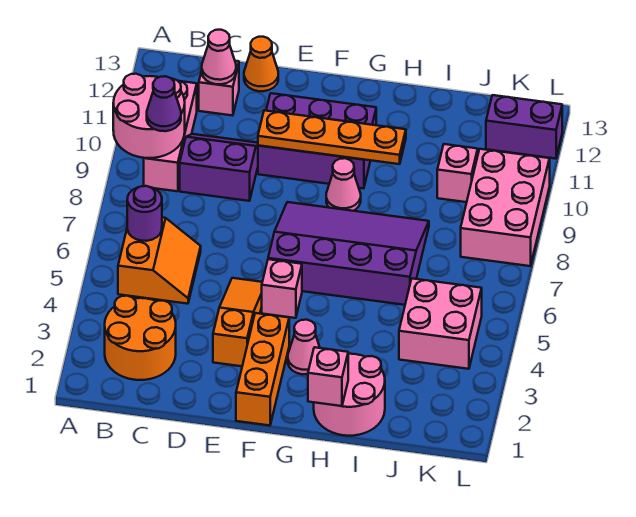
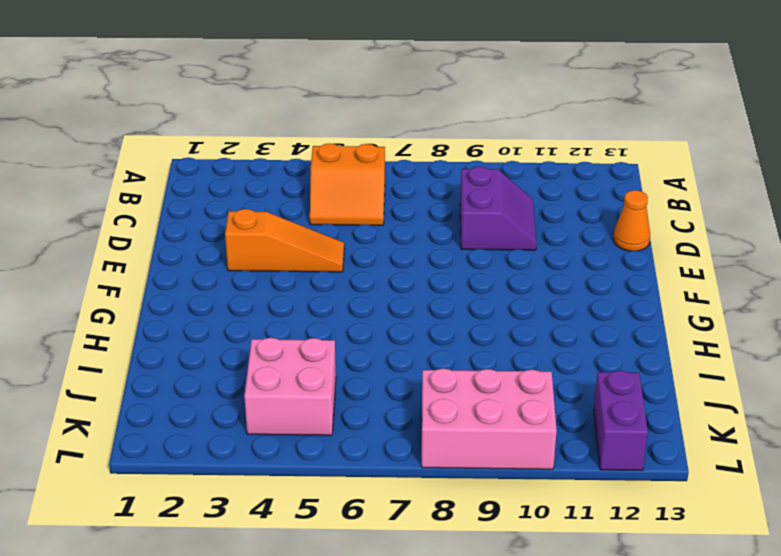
none -> orange 2x2 round brick [105,296,176,380]
none -> pink 1x3 brick [144,81,197,191]
none -> pink 1x1 brick [199,61,239,116]

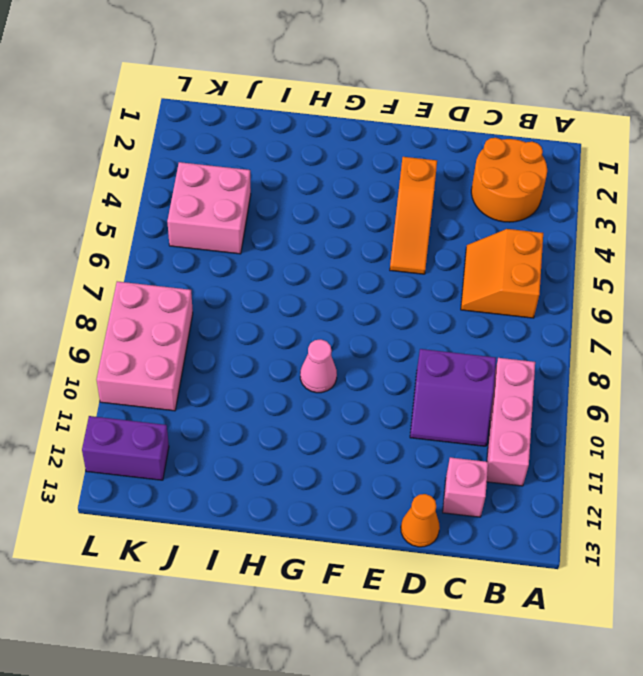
none -> purple 2x3 brick [258,93,376,188]
none -> orange 1x3 brick [236,313,289,426]
none -> pink 1x1 brick [262,259,302,318]

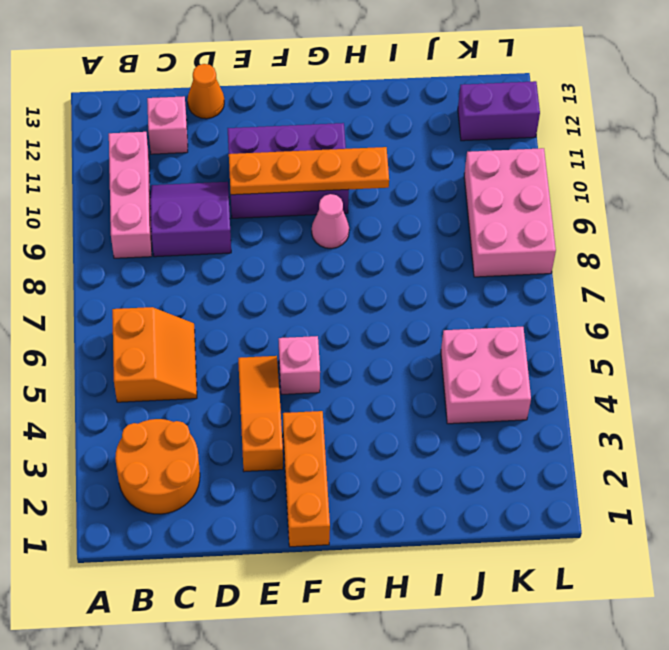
none -> purple 3x4 slope [268,202,429,305]
none -> pink 1x1 cone [288,320,320,374]
none -> pink 2x2 round brick [314,354,385,436]

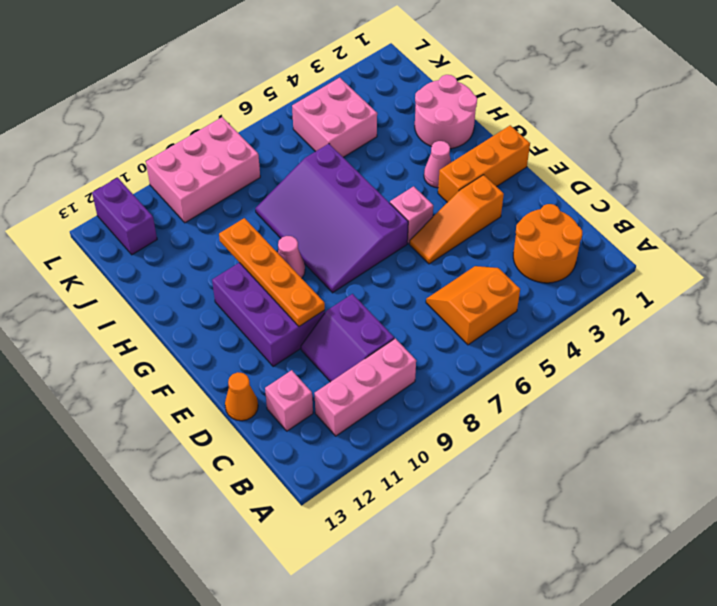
none -> pink 1x1 brick [437,144,478,202]
none -> pink 2x2 round brick [113,74,185,158]
none -> purple 1x1 round brick [127,186,162,241]

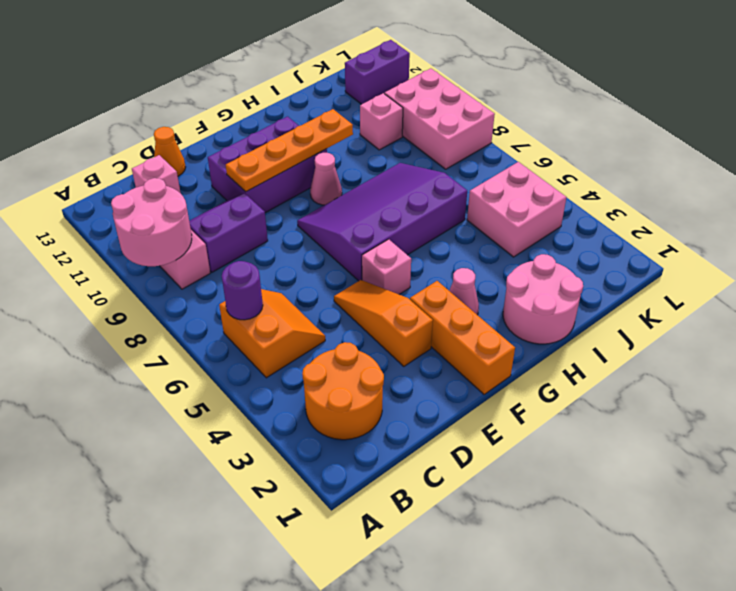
none -> pink 1x1 cone [202,30,236,84]
none -> pink 1x1 brick [308,347,348,406]
none -> purple 1x1 cone [147,76,181,131]

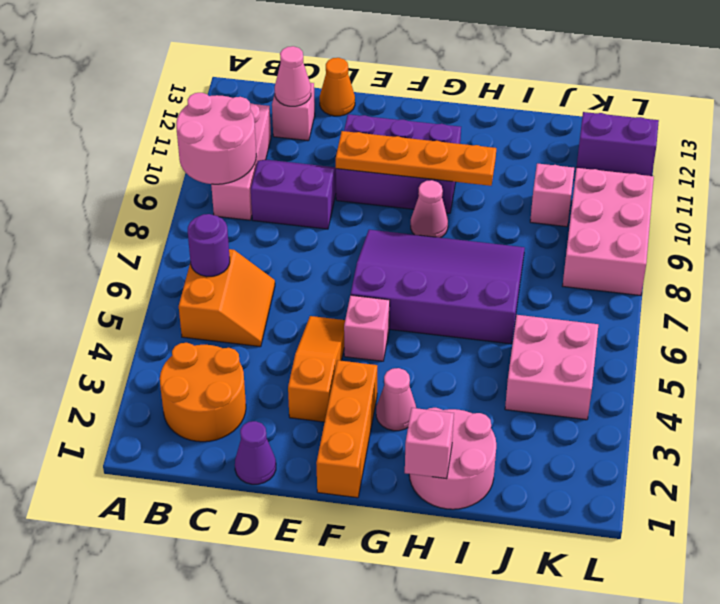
purple 1x1 cone [235,421,276,484] -> purple 1x1 cone moved to [147,76,181,131]

